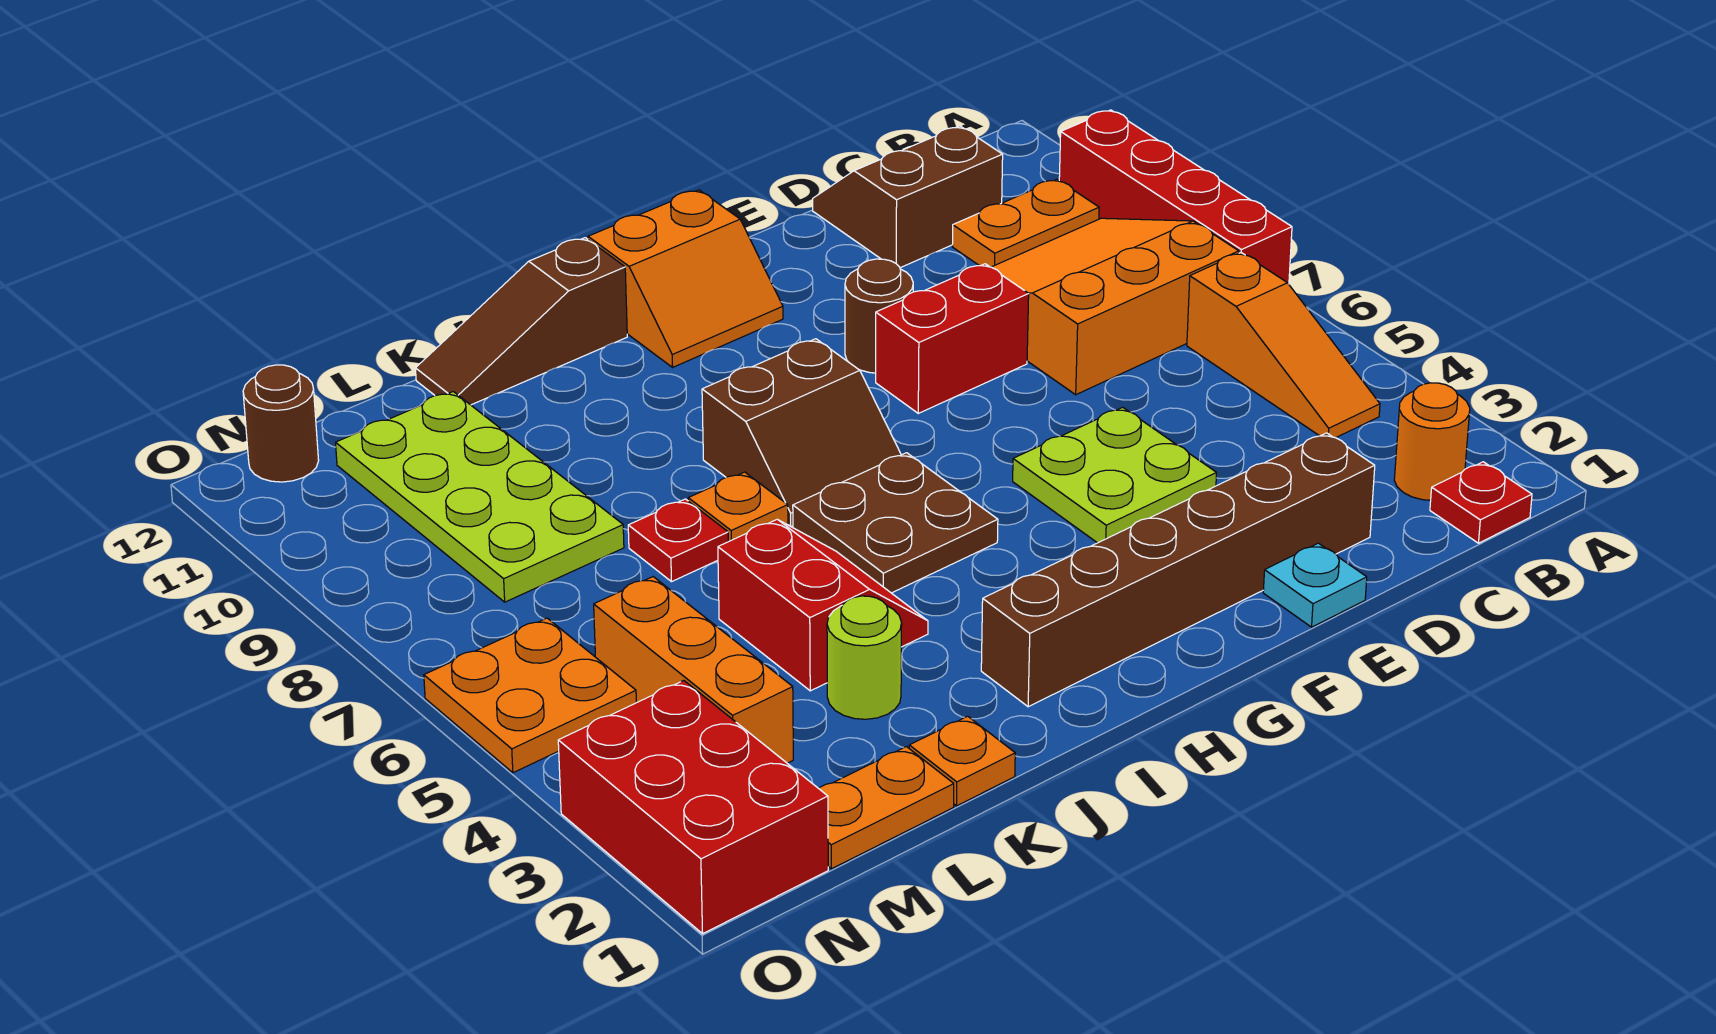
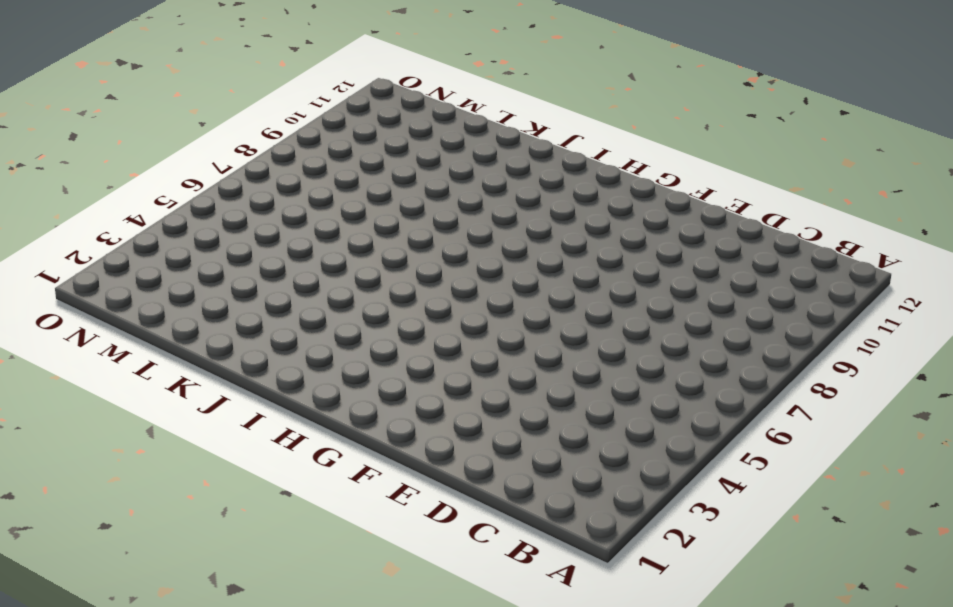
none -> red 1x4 brick [1059,110,1292,284]
none -> red 1x1 plate [1430,462,1532,543]
none -> orange 1x1 round brick [1394,383,1470,500]

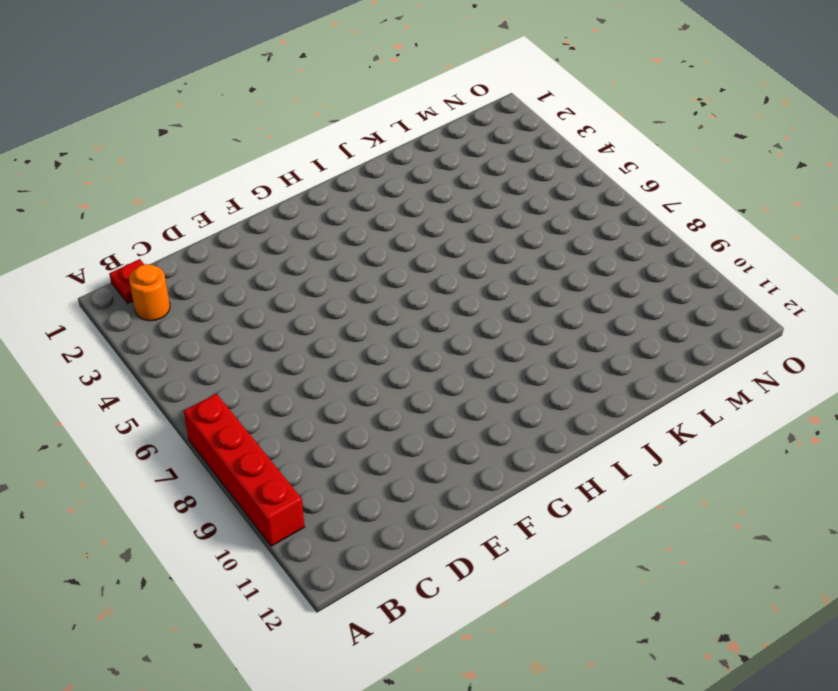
none -> orange 1x3 slope [1187,253,1380,438]
none -> orange 3x3 slope [992,218,1239,395]
none -> orange 1x2 plate [952,179,1099,267]

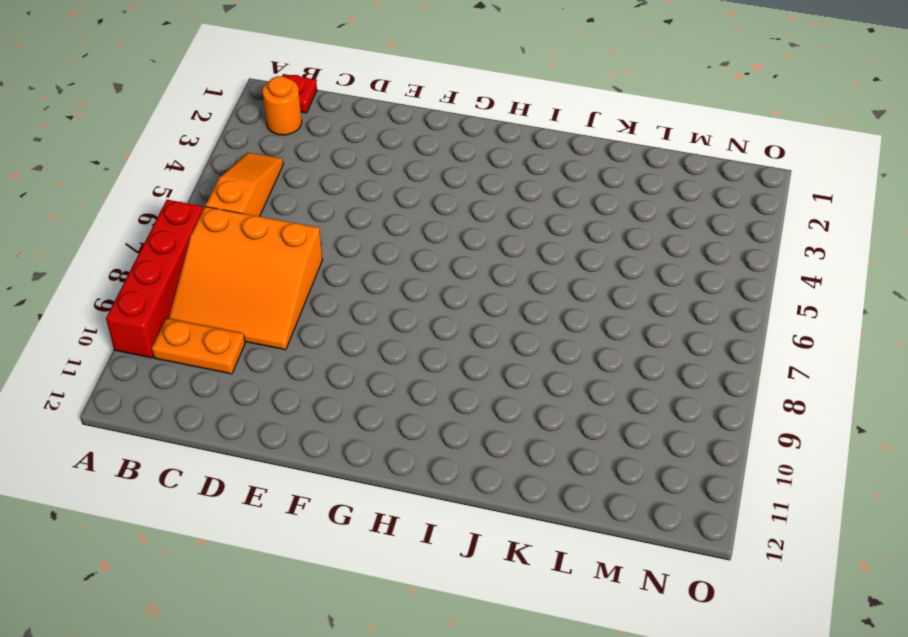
none -> brown 2x2 slope [813,126,1003,268]
none -> brown 1x6 brick [981,433,1375,707]
none -> cyan 1x1 plate [1263,543,1367,627]

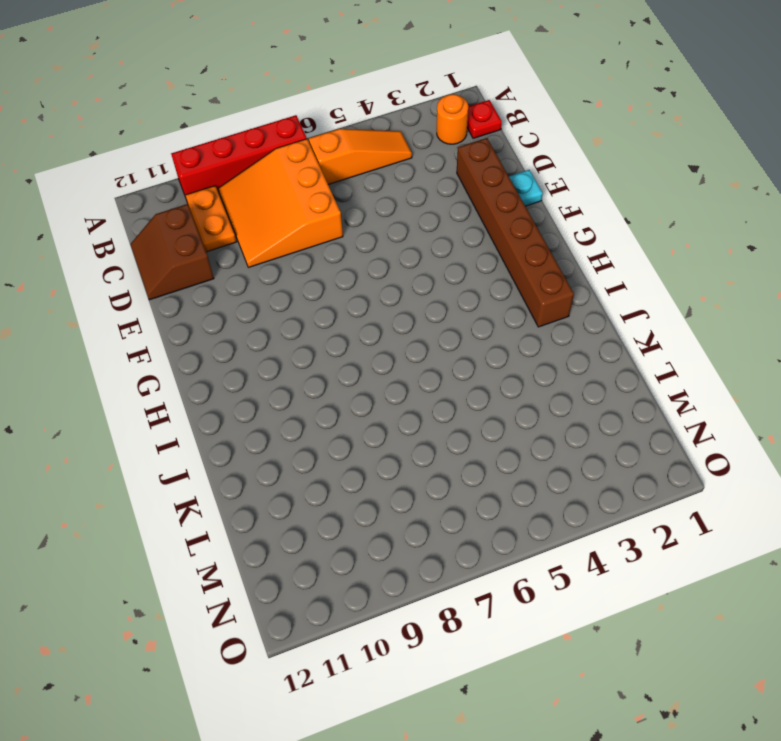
none -> lime 2x2 plate [1013,407,1217,543]
none -> red 1x2 brick [876,264,1029,413]
none -> brown 1x1 round brick [845,259,913,373]

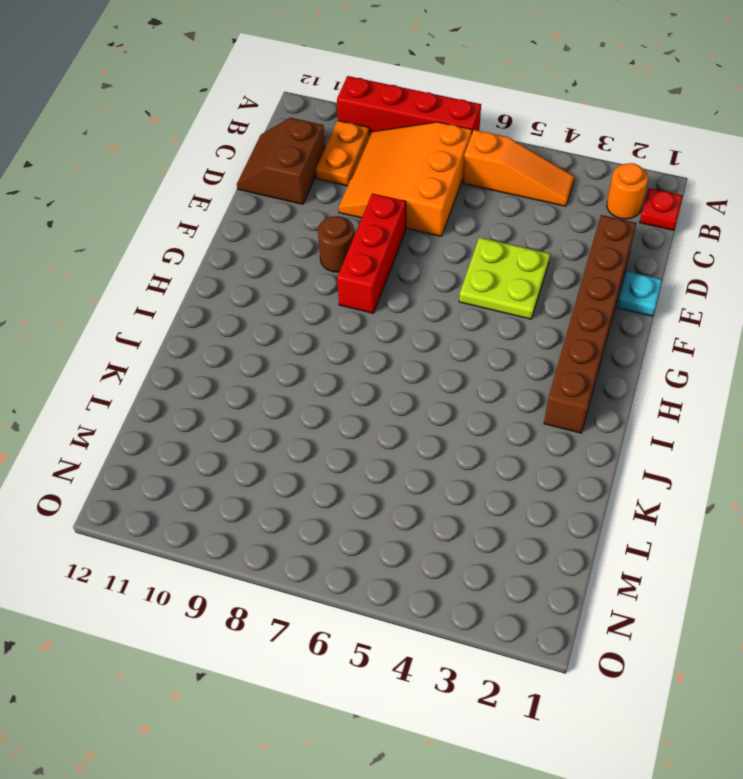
red 1x3 brick [337,193,406,313] -> red 1x2 brick [876,264,1029,413]
none -> orange 2x2 slope [588,190,783,367]
none -> brown 2x2 plate [793,453,998,593]
none -> brown 2x2 slope [702,339,901,526]

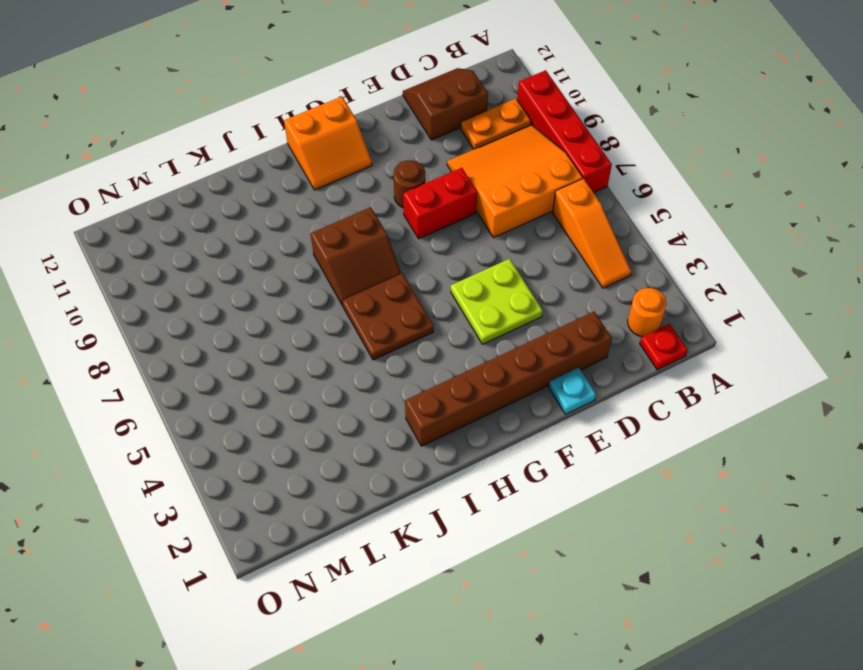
none -> brown 1x3 slope [416,238,627,405]
none -> red 2x2 slope [718,519,928,691]
none -> orange 1x1 plate [688,472,788,542]

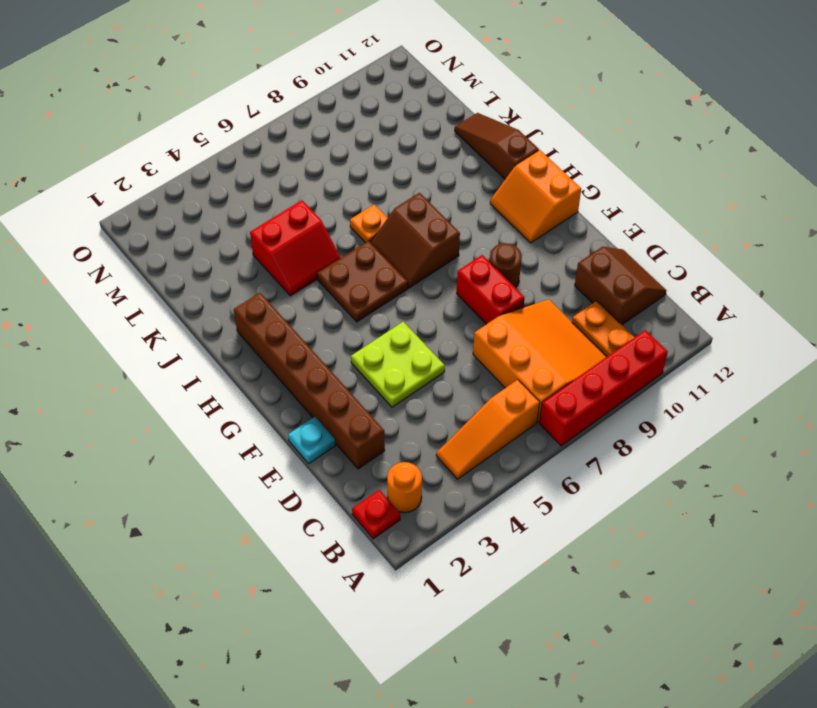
none -> orange 1x1 plate [909,716,1015,806]
none -> lime 1x1 round brick [827,596,902,719]
none -> red 1x1 plate [628,499,728,582]

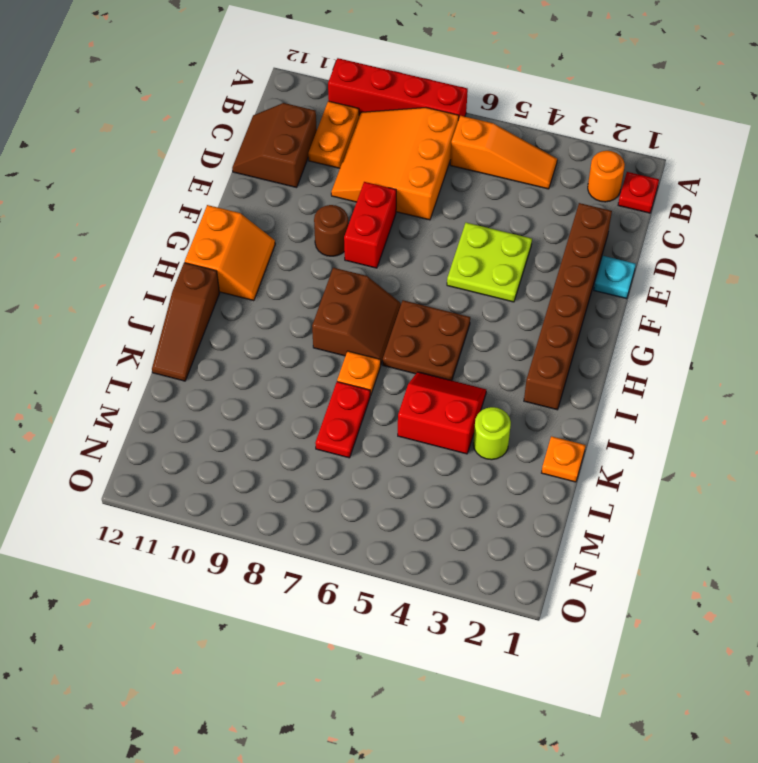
red 1x2 plate [315,382,370,458] -> red 1x1 plate [628,499,728,582]
none -> orange 1x2 plate [819,747,954,869]
none -> lime 2x4 plate [336,392,624,602]
none -> orange 1x3 brick [594,577,793,763]

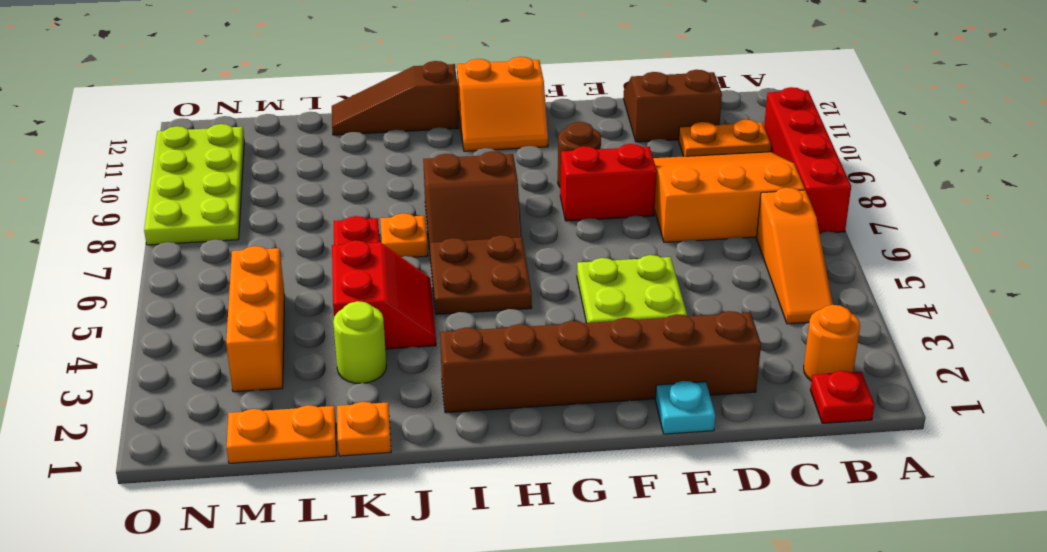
lime 2x4 plate [144,124,244,245] -> lime 2x4 plate moved to [336,392,624,602]
none -> red 2x3 brick [558,681,828,934]
none -> orange 2x2 plate [424,618,636,773]
none -> brown 1x1 round brick [243,365,319,482]

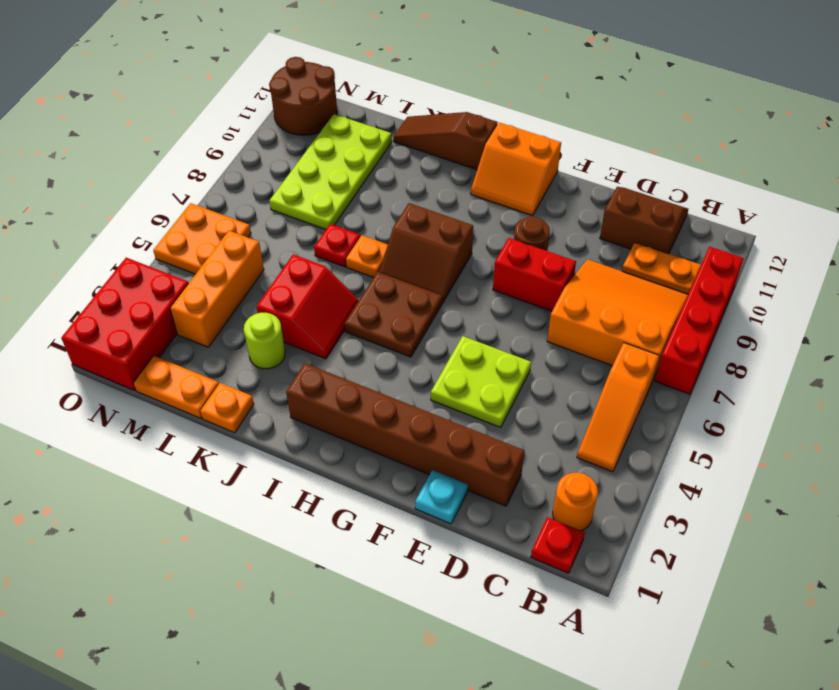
brown 2x2 round brick [269,57,337,135] -> brown 1x1 round brick [243,365,319,482]

